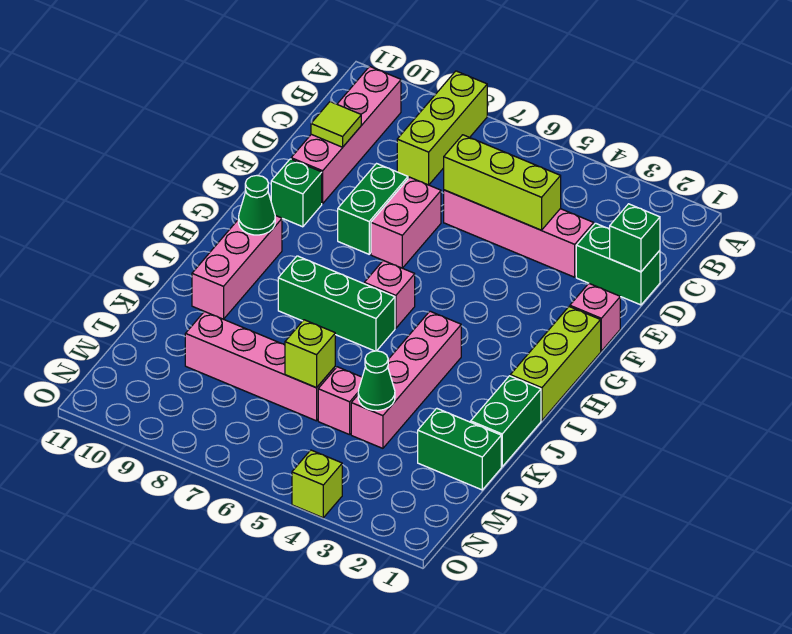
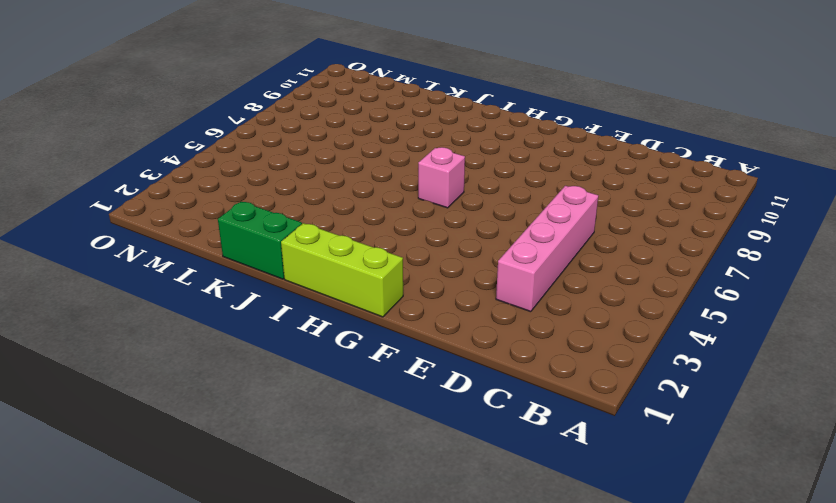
none -> lime 1x3 brick [397,71,487,185]
none -> pink 1x4 brick [291,66,401,204]
none -> green 1x2 brick [576,223,660,305]

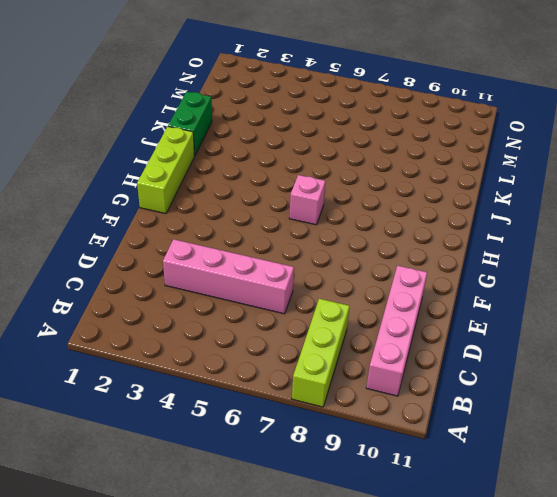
none -> green 1x2 brick [576,223,660,305]
none -> pink 1x2 brick [371,177,441,268]
none -> green 1x2 brick [338,164,408,254]

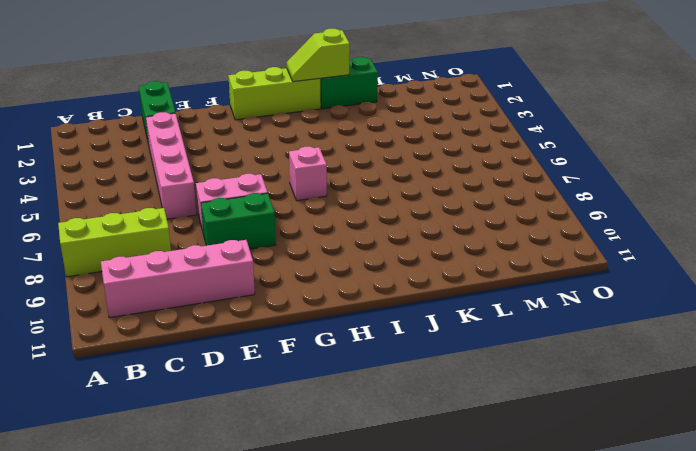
lime 1x2 slope [287,29,350,82] -> none
none -> pink 1x1 brick [570,284,620,351]
none -> green 1x1 brick [271,159,322,227]
none -> pink 1x3 brick [192,216,282,319]

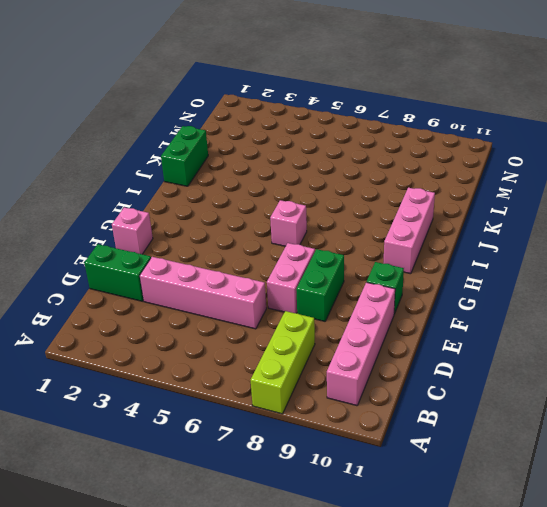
none -> lime 1x3 brick [510,307,601,421]
none -> pink 1x4 brick [351,311,461,448]
none -> green 1x3 brick [278,256,395,351]

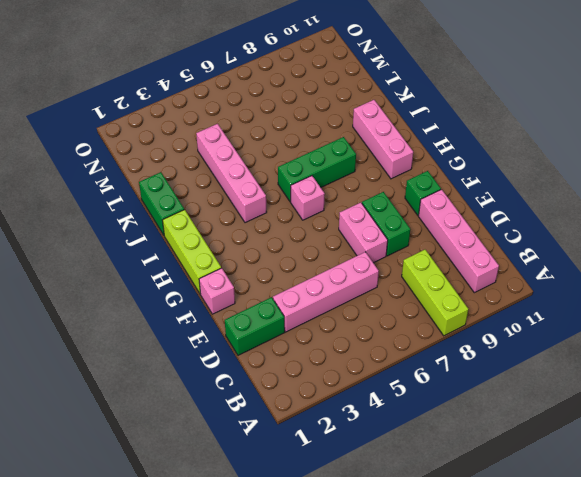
none -> green 1x2 brick [418,408,501,490]
none -> pink 1x1 brick [318,367,362,435]
none -> pink 1x4 brick [185,311,335,421]

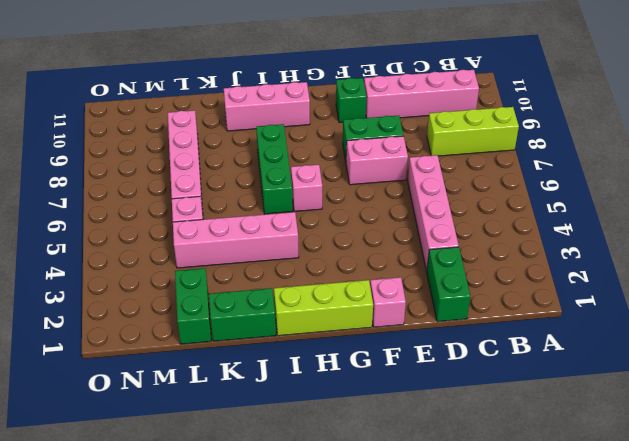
none -> lime 1x1 brick [292,450,342,518]
none -> green 1x1 brick [610,204,660,272]
none -> lime 1x3 brick [444,135,561,230]

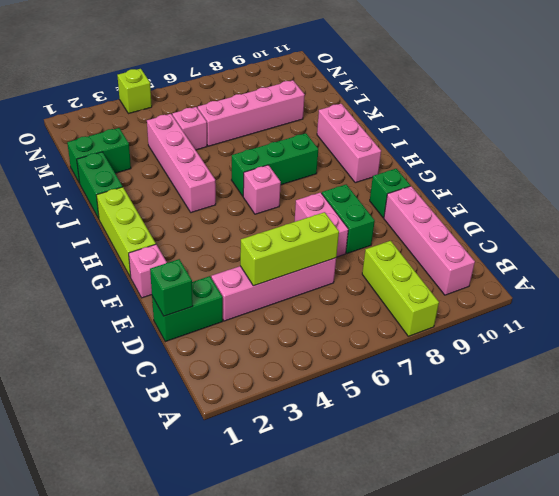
none -> lime 1x1 tile [311,102,361,147]
none -> green 1x1 cone [239,176,275,235]
none -> green 1x1 cone [358,351,395,411]

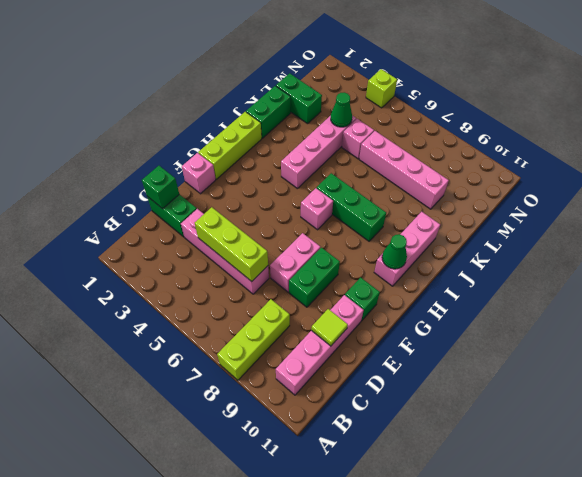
none -> lime 1x1 brick [285,320,335,388]

